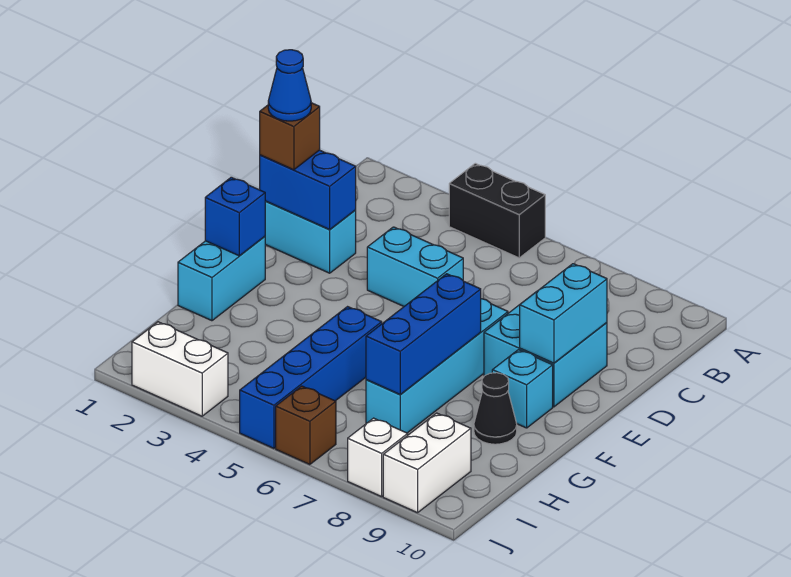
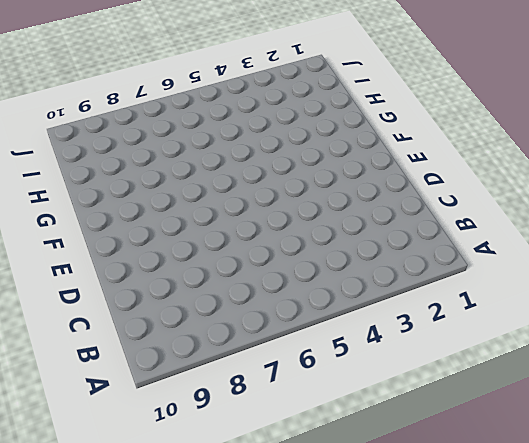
none -> black 1x2 brick [449,163,545,258]
none -> cyan 1x2 brick [265,201,356,273]
none -> cyan 1x2 brick [367,227,463,306]

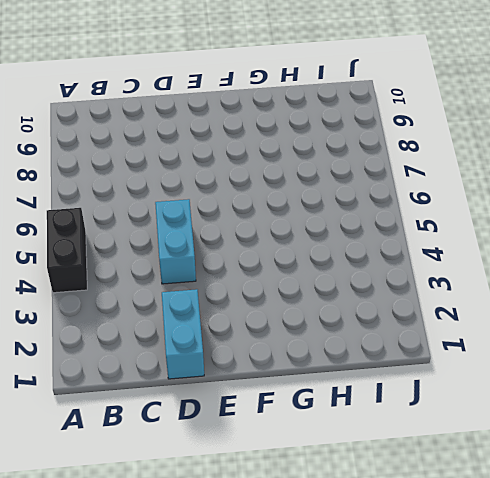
none -> cyan 2x2 brick [484,295,607,407]
none -> cyan 1x4 brick [366,299,508,433]
none -> cyan 1x2 brick [178,236,265,321]

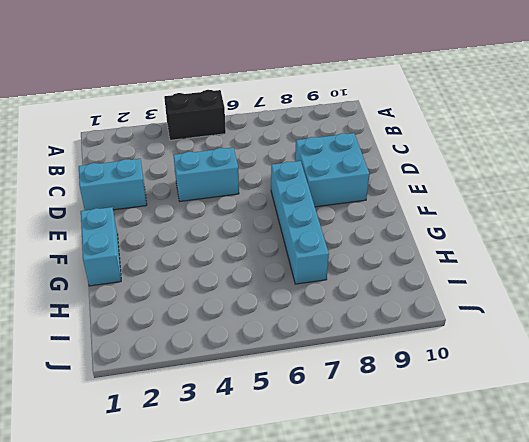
none -> cyan 1x1 brick [492,350,553,428]
none -> blue 1x4 brick [240,307,382,448]
none -> black 1x1 cone [474,373,517,444]

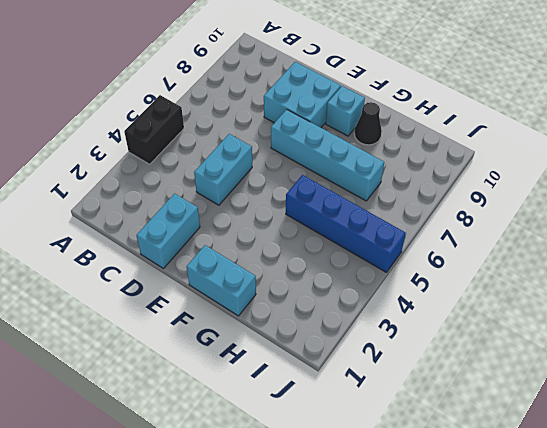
none -> white 1x2 brick [383,413,471,513]
none -> white 1x2 brick [132,322,228,416]
none -> brown 1x1 brick [276,386,336,465]

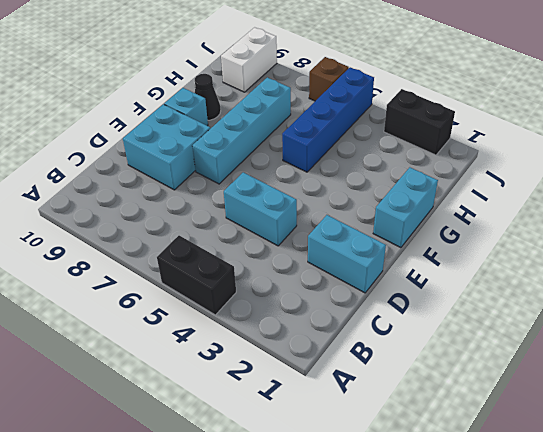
black 1x2 brick [384,89,455,155] -> white 1x2 brick [132,322,228,416]
none -> white 1x1 brick [348,418,408,497]
none -> blue 1x2 brick [260,150,356,229]
none -> cyan 1x2 brick [520,264,607,363]

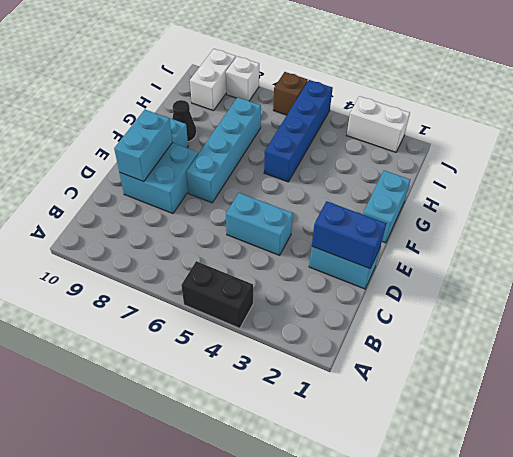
none -> blue 1x1 brick [205,177,265,256]
none -> blue 1x3 brick [366,274,481,395]
none -> brown 1x1 brick [260,103,320,170]

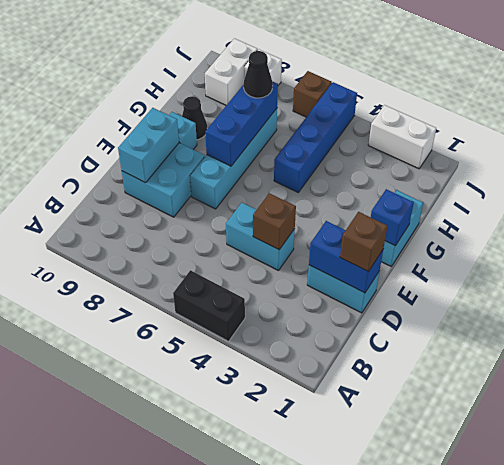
brown 1x1 brick [253,193,296,250] -> none
black 1x1 cone [244,51,273,98] -> none
none -> blue 1x1 cone [268,50,311,121]

